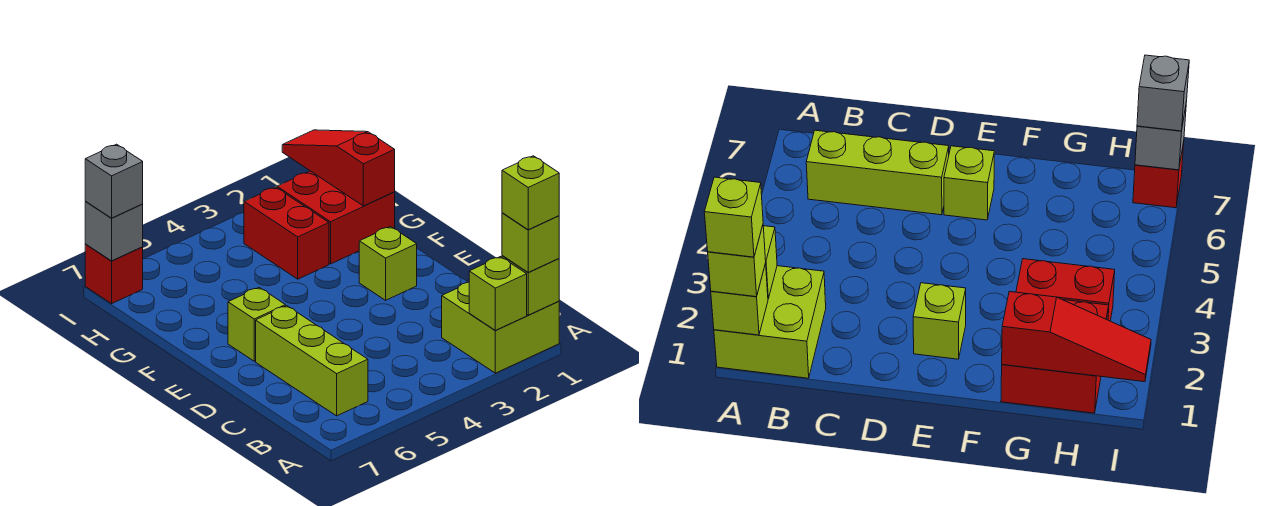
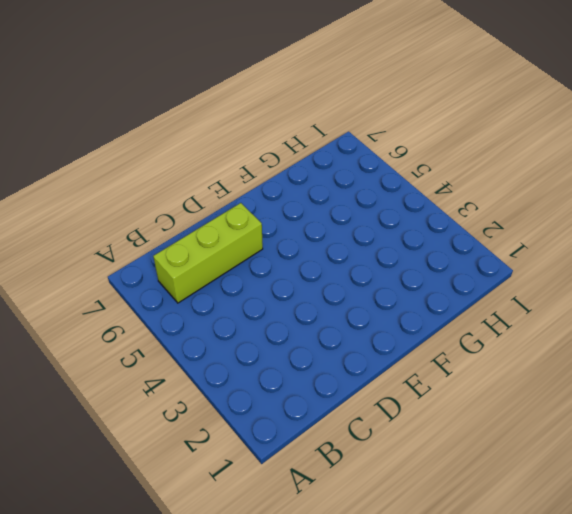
none -> lime 2x2 brick [442,282,559,373]
none -> lime 1x1 brick [359,227,417,300]
none -> lime 1x1 brick [228,287,285,361]

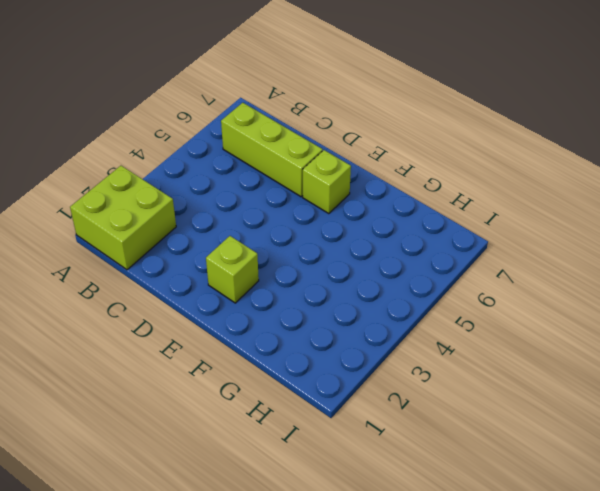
none -> red 2x2 brick [277,171,395,264]
none -> red 1x2 brick [244,187,329,279]
none -> red 1x1 brick [85,244,143,304]

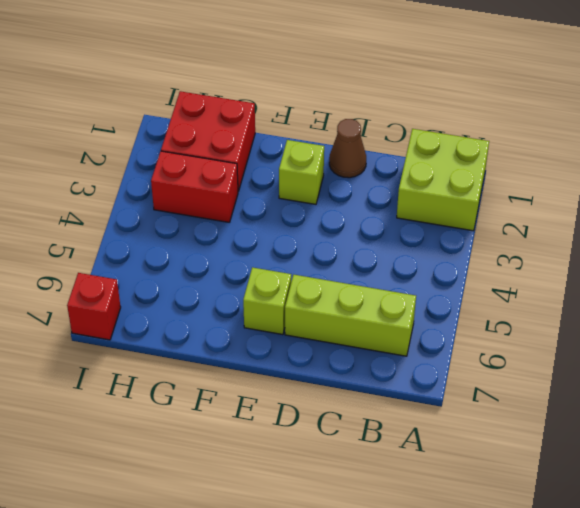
brown 1x1 cone [329,119,366,178] -> none
none -> lime 1x1 brick [502,256,559,315]
none -> lime 1x1 brick [469,257,527,330]
none -> red 1x3 slope [282,130,395,206]

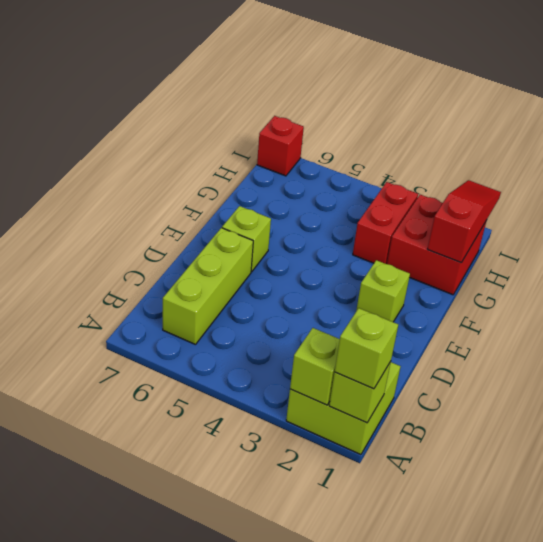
none -> grey 1x1 brick [85,202,143,261]
none -> grey 1x1 brick [85,144,143,218]
none -> lime 1x1 brick [502,156,559,230]

